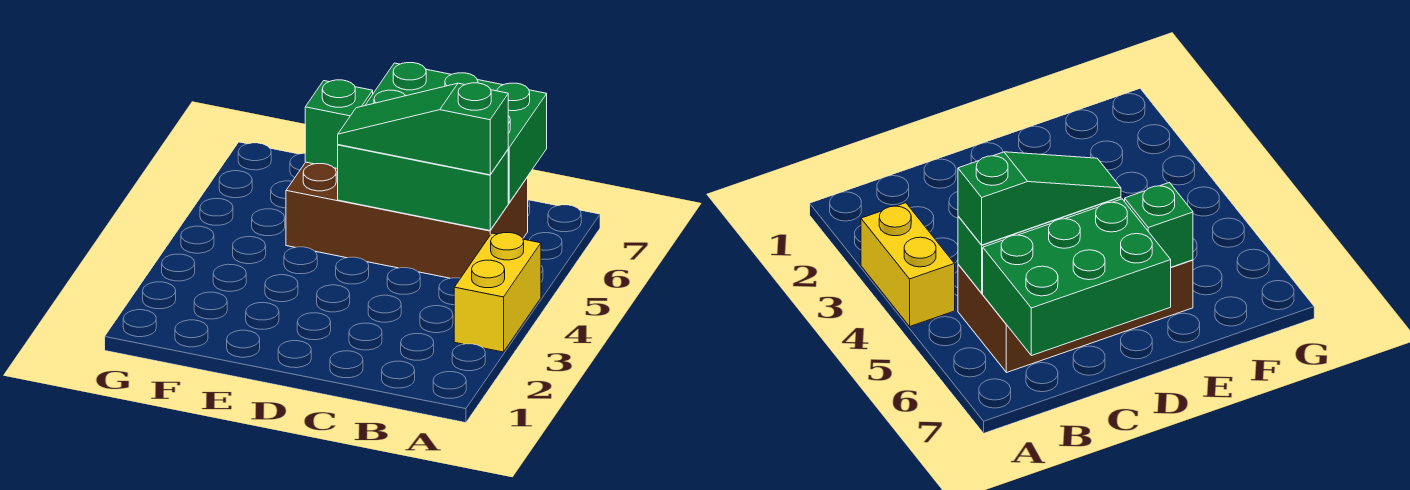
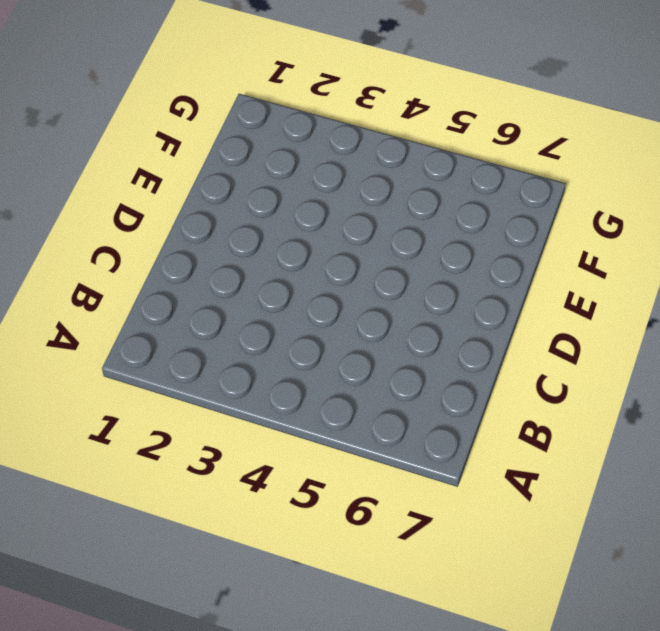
none -> yellow 1x2 brick [454,233,541,352]
none -> brown 2x4 brick [286,162,528,278]

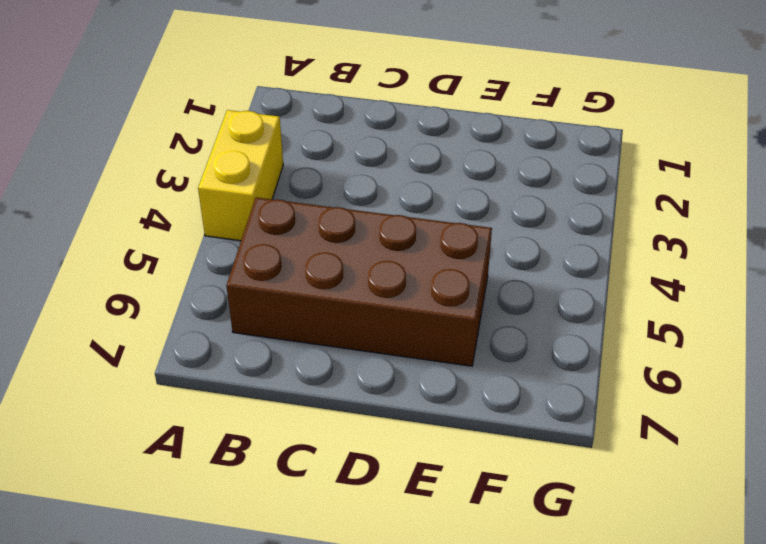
none -> green 1x3 brick [338,145,508,230]
none -> green 2x3 brick [365,63,547,203]

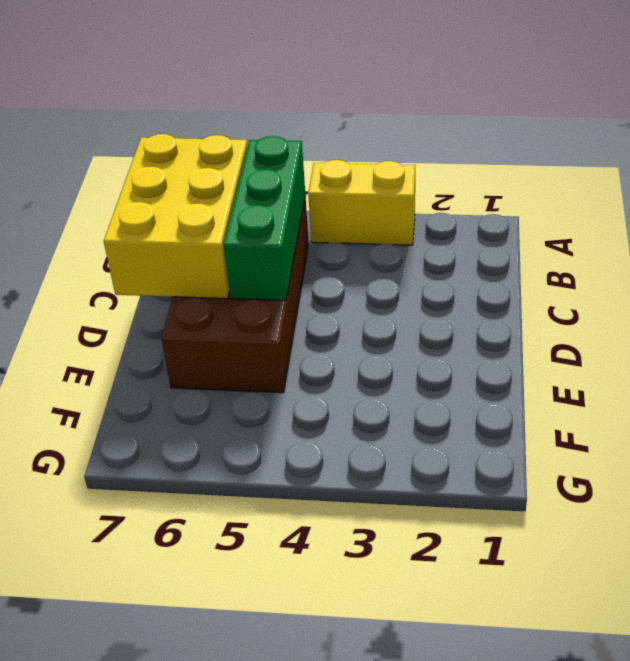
yellow 2x3 brick [104,134,247,299] -> green 2x3 brick [365,63,547,203]
none -> green 1x1 brick [305,80,373,169]
none -> green 1x3 slope [338,83,508,175]

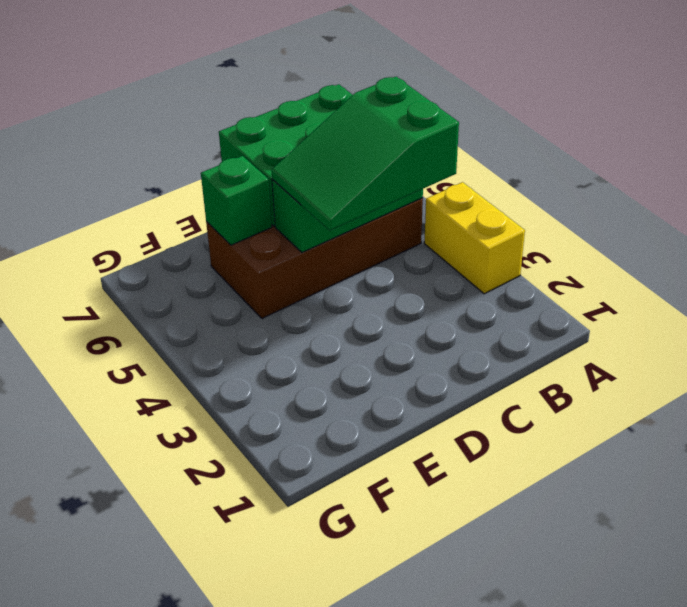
green 2x3 slope [271,77,459,230] -> green 1x3 slope [338,83,508,175]

